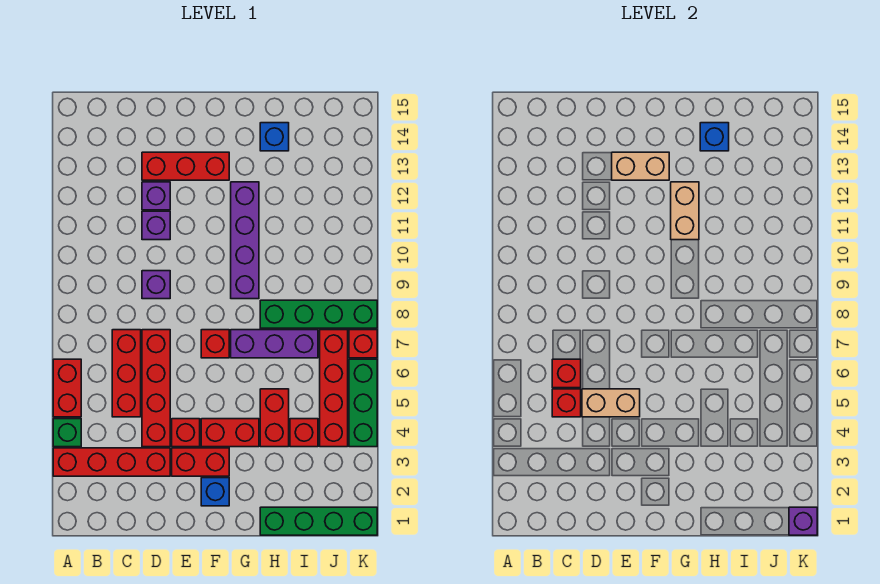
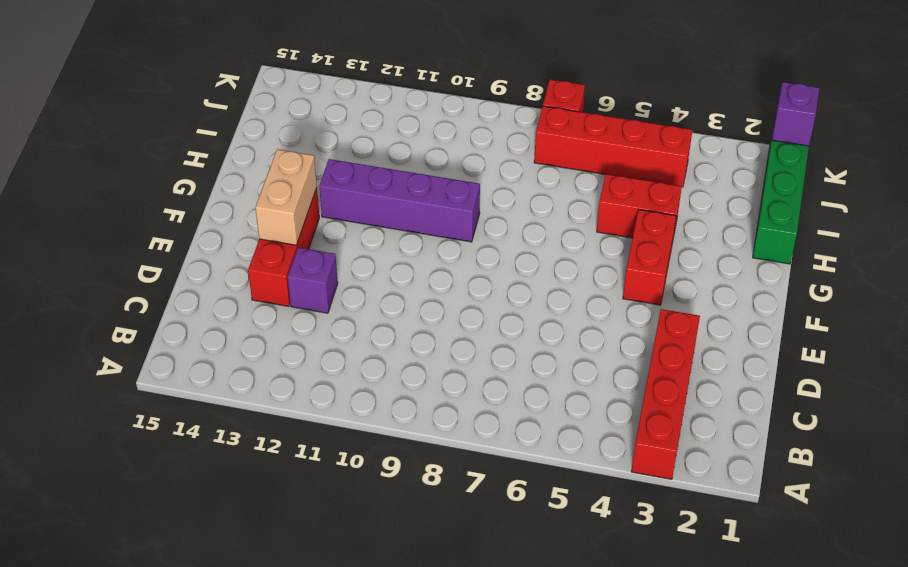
none -> green 1x1 brick [53,419,81,447]
none -> red 1x2 brick [53,359,81,417]
none -> red 1x3 brick [112,330,141,417]
none -> red 1x4 brick [142,330,170,447]

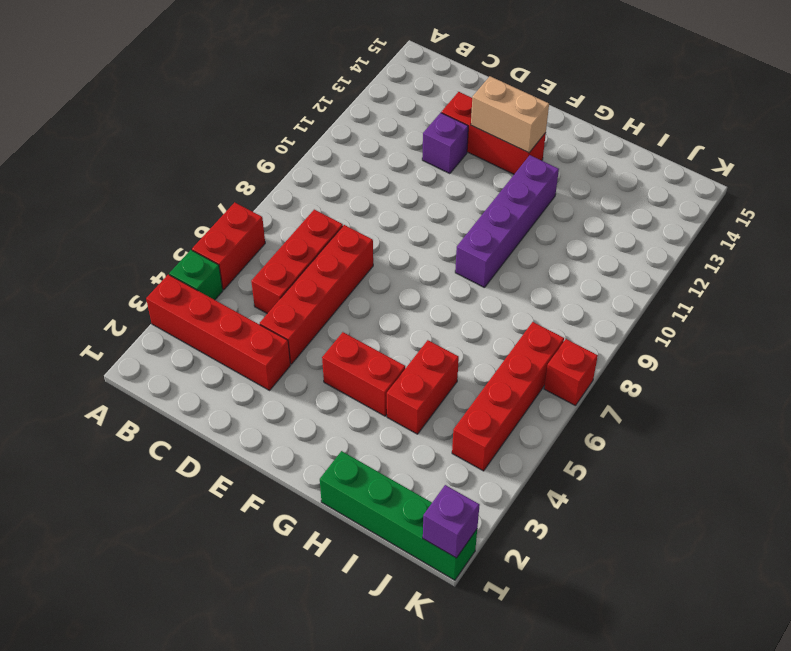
none -> purple 1x1 brick [142,271,170,299]
none -> purple 1x1 brick [142,211,170,240]
none -> red 1x2 brick [172,448,229,476]
none -> red 1x1 brick [172,419,200,447]

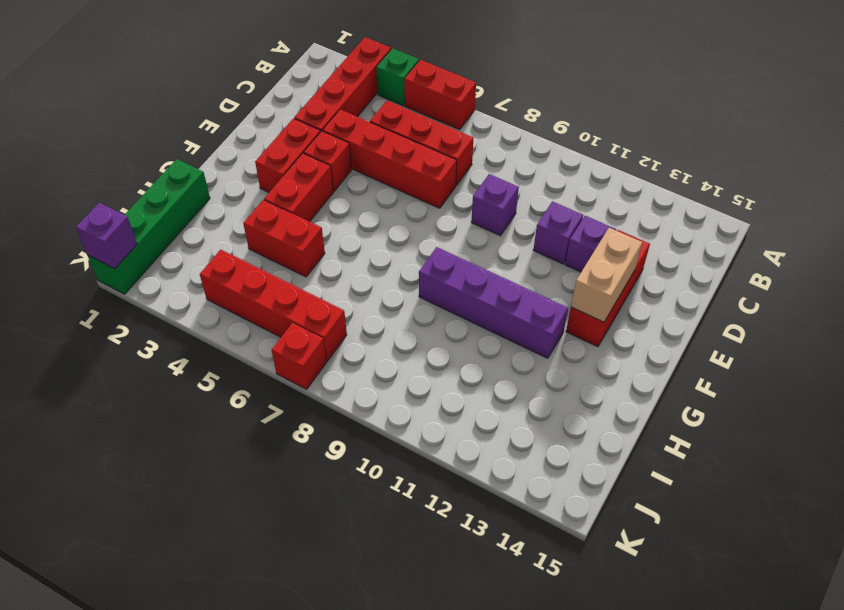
none -> blue 1x1 brick [201,478,229,506]
none -> red 1x1 brick [201,330,229,358]
none -> purple 1x3 brick [231,330,318,358]
none -> green 1x4 brick [260,300,377,328]

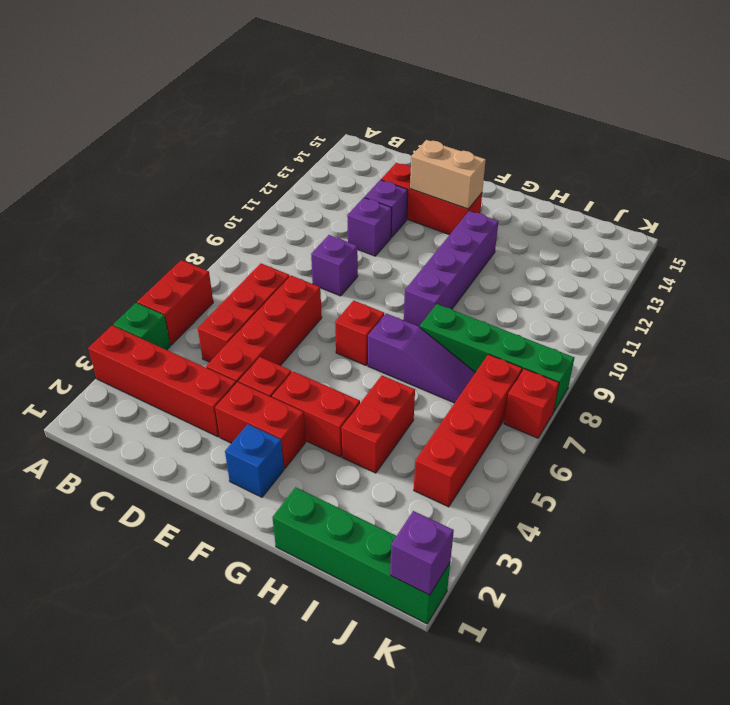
purple 1x3 slope [368,313,475,403] -> purple 1x3 brick [231,330,318,358]
none -> blue 1x1 brick [260,123,289,151]
none -> red 1x1 brick [290,419,318,447]
none -> green 1x3 brick [349,359,377,447]
none -> red 1x1 brick [552,389,581,417]

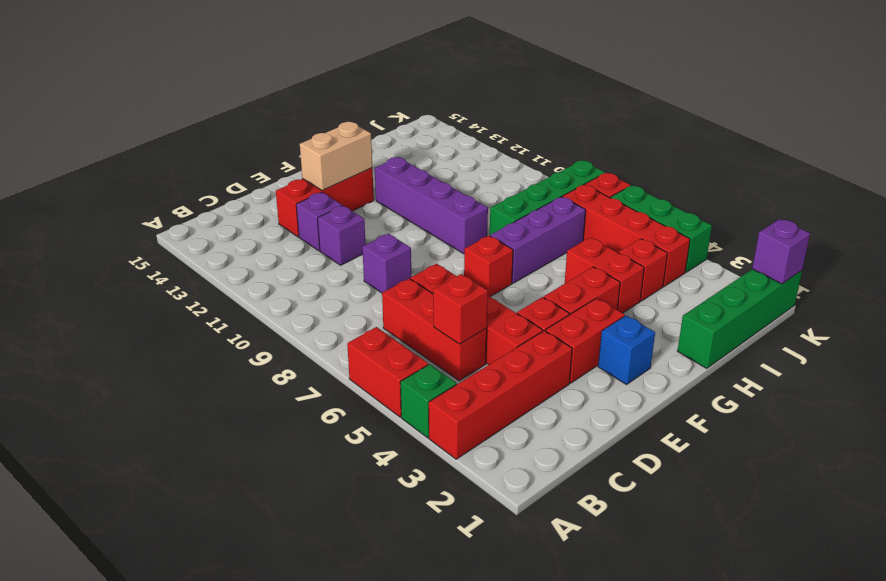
none -> blue 1x1 brick [260,123,289,151]
none -> red 1x1 brick [552,359,581,388]
none -> tan 1x2 brick [582,389,640,417]
none -> tan 1x2 brick [671,182,699,240]

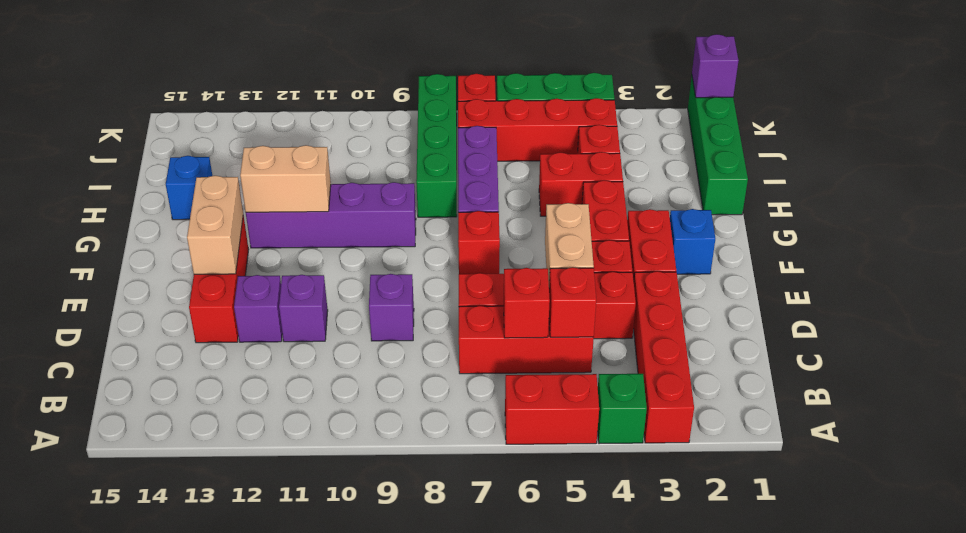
none -> blue 1x1 brick [700,123,729,151]

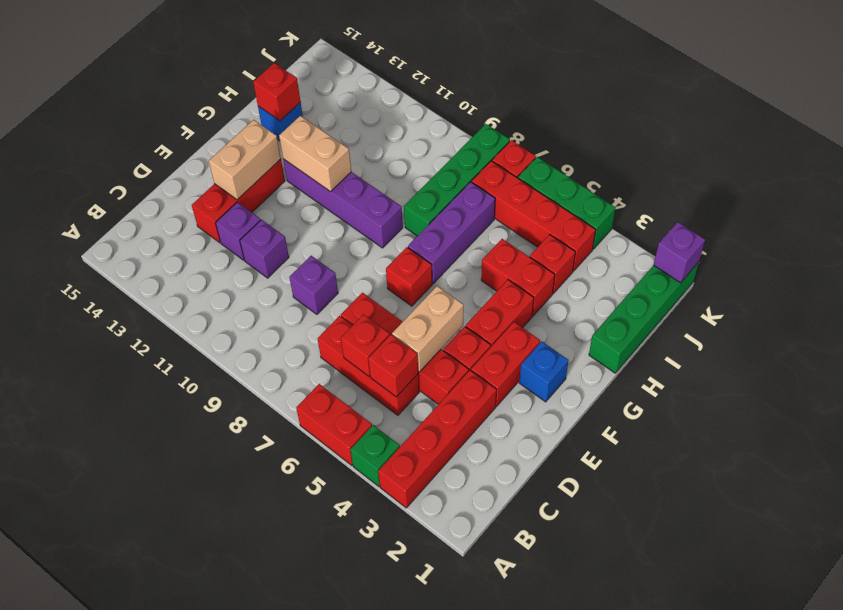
red 1x1 brick [253,63,300,121] -> blue 1x1 brick [700,123,729,151]

